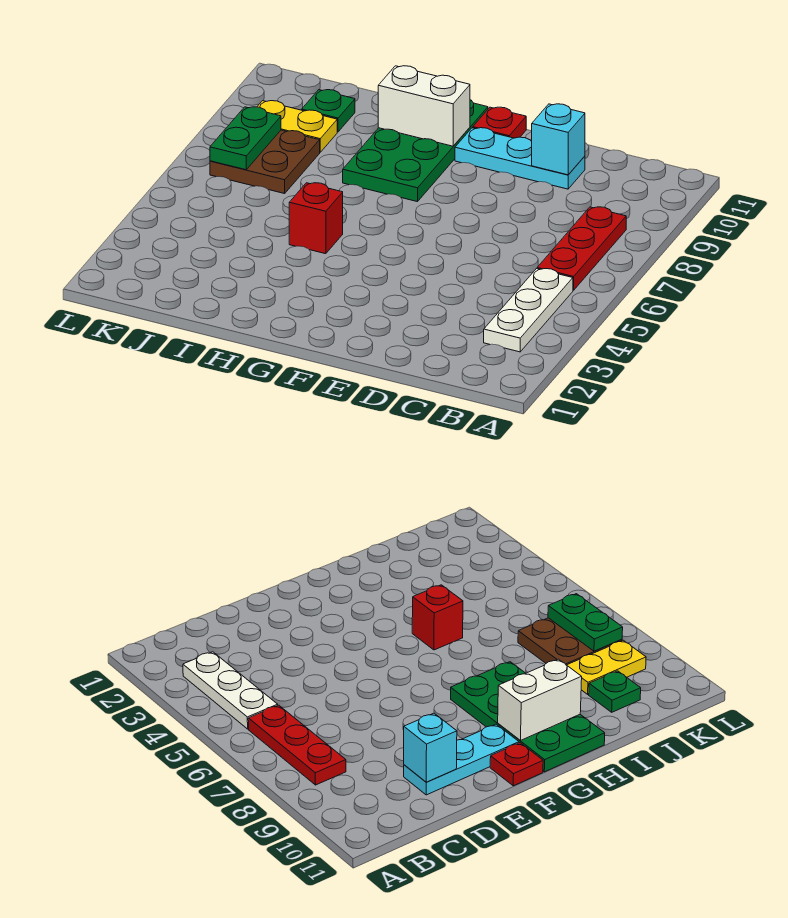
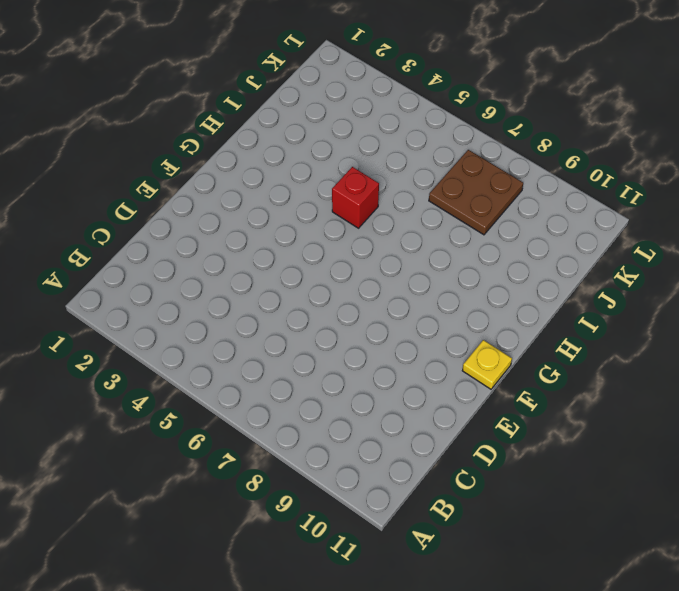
yellow 1x1 plate [462,340,512,389] -> red 1x1 plate [473,107,526,138]
none -> white 1x3 plate [484,269,573,352]
none -> red 1x3 plate [537,207,626,290]
none -> cyan 1x3 plate [455,128,585,189]

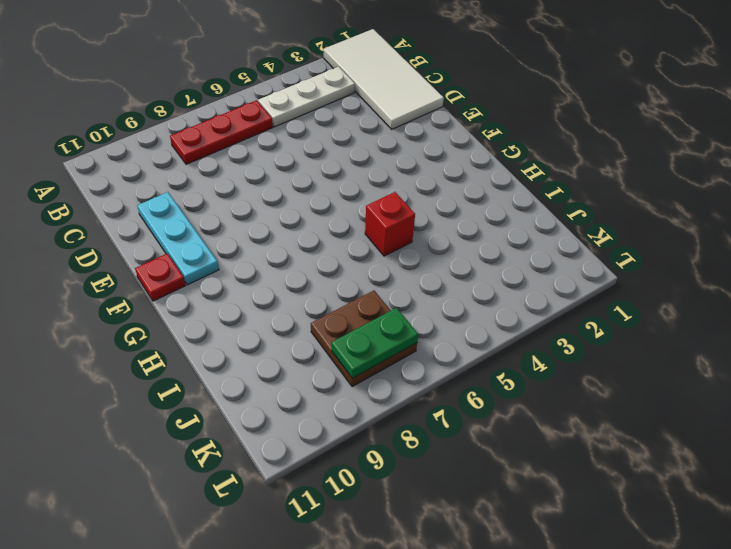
white 2x4 tile [323,29,444,129] -> none
none -> green 2x4 plate [343,100,488,202]
none -> yellow 1x2 plate [257,101,337,152]
none -> green 1x1 plate [302,90,355,132]

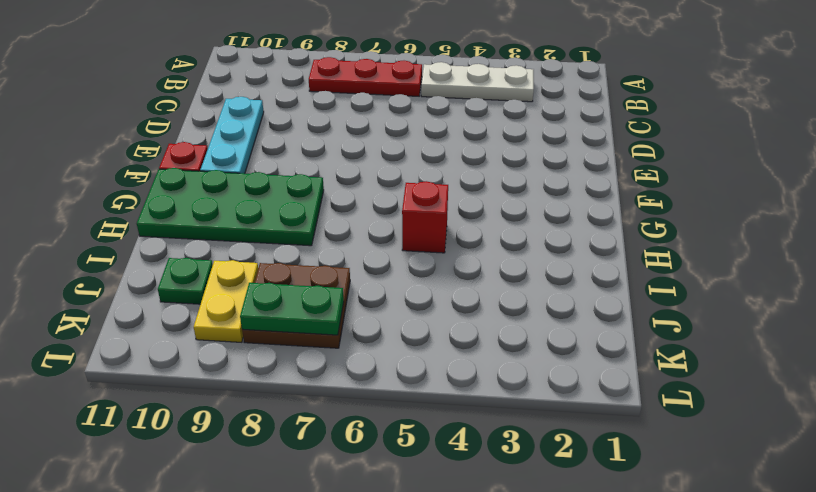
none -> cyan 1x1 brick [532,104,585,175]
none -> white 1x2 brick [378,66,470,146]

